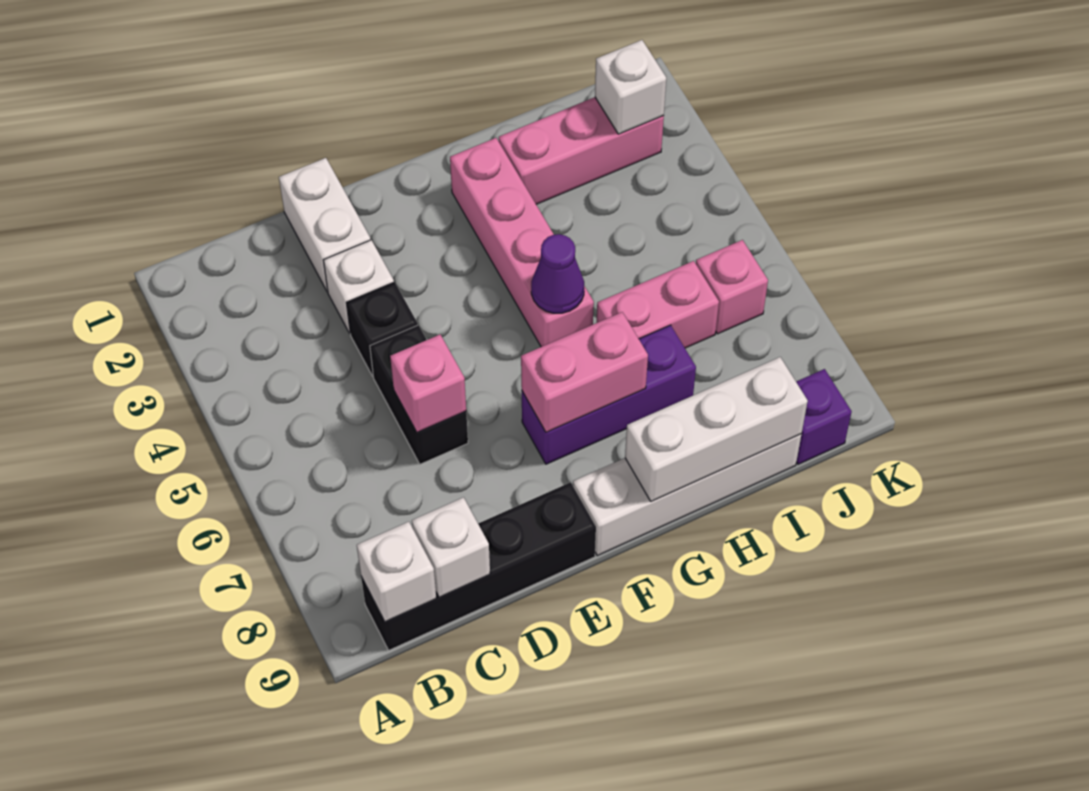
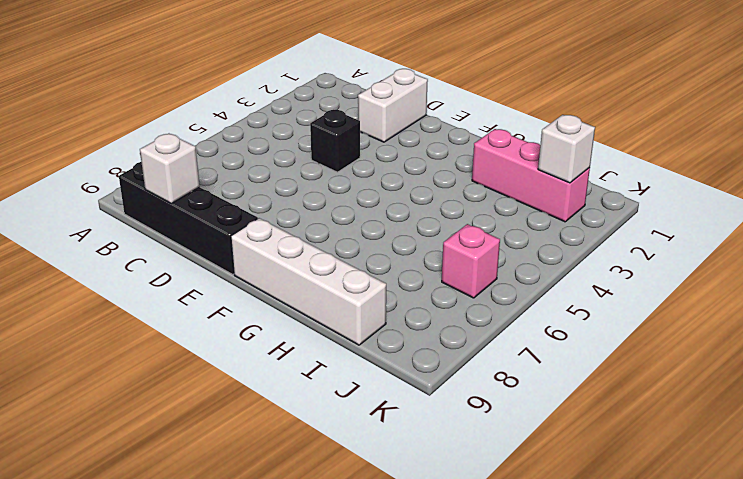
none -> white 1x1 brick [324,240,394,333]
none -> black 1x2 brick [370,325,468,464]
none -> purple 1x3 brick [522,325,696,464]

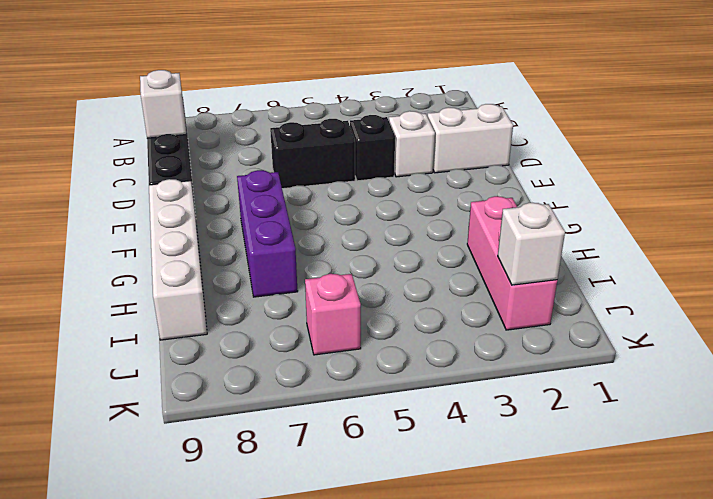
none -> pink 1x4 brick [450,138,594,347]
none -> pink 1x2 brick [597,261,719,348]
none -> purple 1x1 brick [796,369,852,464]

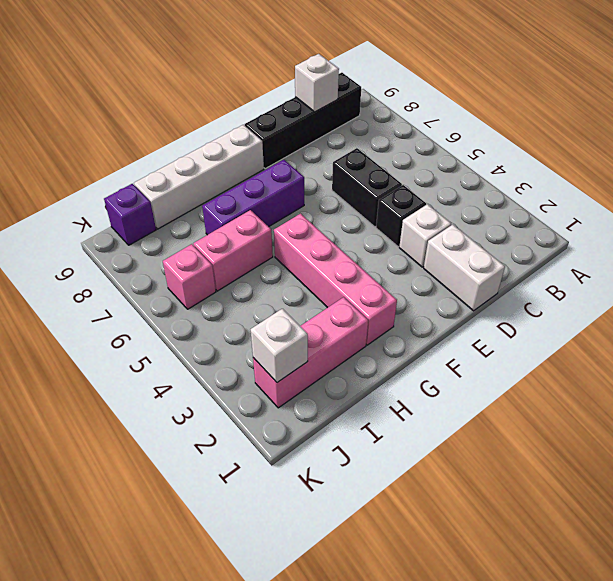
none -> white 1x1 brick [357,522,436,622]
none -> pink 1x1 brick [390,335,466,432]
none -> pink 1x2 brick [521,312,648,432]

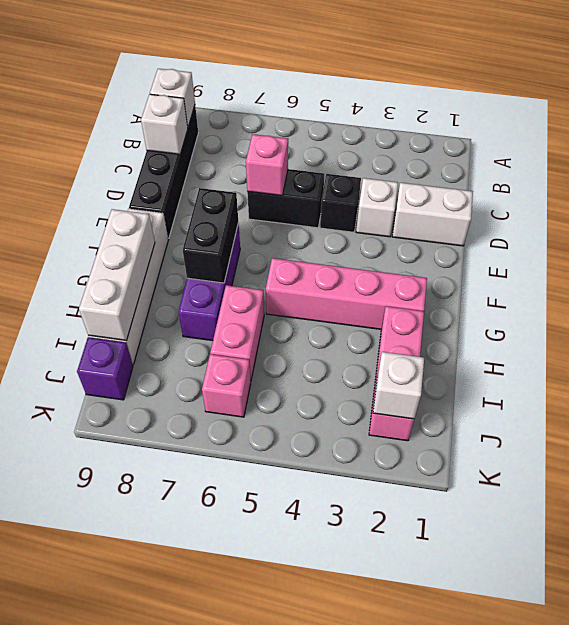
black 1x2 brick [183,188,238,283] -> pink 1x2 brick [521,312,648,432]
none -> purple 1x1 cone [531,234,584,313]

